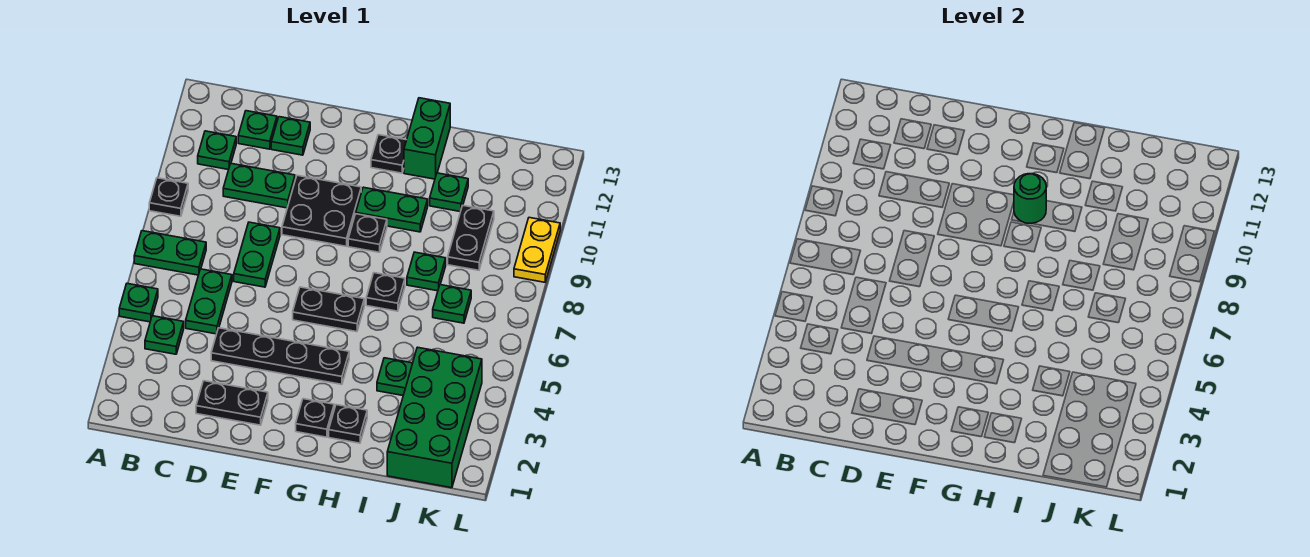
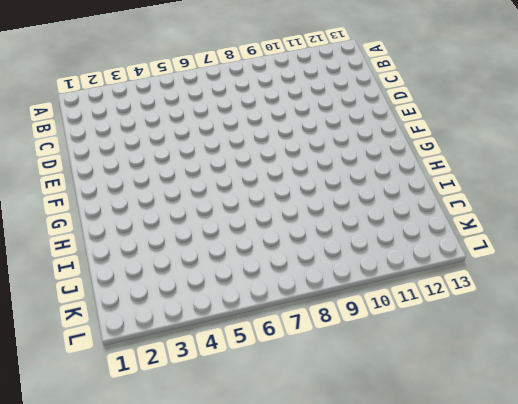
none -> green 1x1 plate [119,284,158,322]
none -> green 1x2 plate [134,231,206,275]
none -> black 1x1 plate [149,178,188,216]

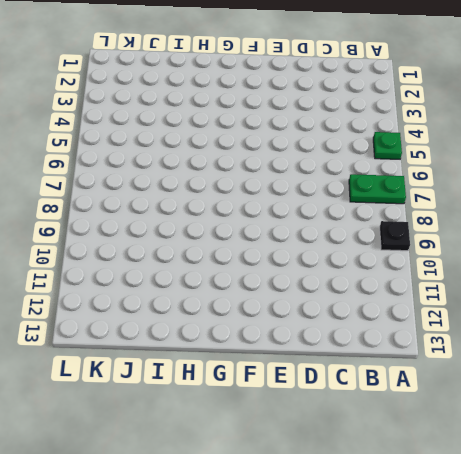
none -> green 1x1 plate [145,316,184,354]
none -> green 1x1 plate [198,131,236,170]
none -> green 1x2 plate [186,269,232,334]

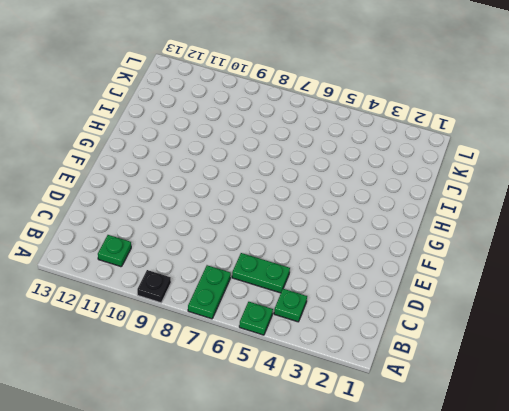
none -> green 1x2 plate [223,164,295,208]
none -> green 1x1 plate [238,111,277,149]
none -> black 1x2 plate [196,381,268,425]

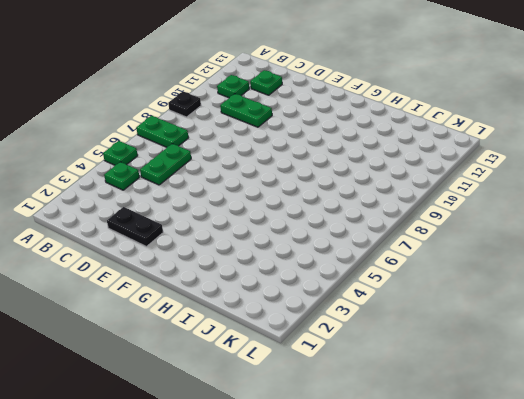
none -> black 1x4 plate [211,328,349,384]
none -> green 1x2 plate [234,222,280,287]
none -> green 1x1 plate [271,117,310,155]

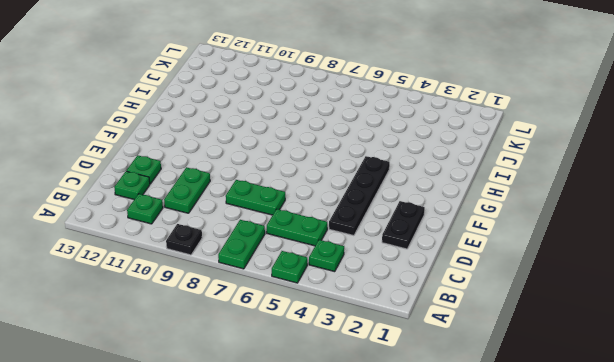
none -> black 2x2 plate [282,175,361,246]
none -> black 1x2 plate [293,287,364,332]
none -> black 1x1 plate [296,399,334,437]

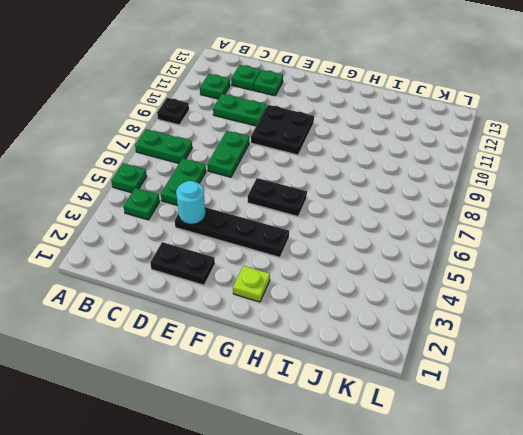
cyan 1x1 round brick [176,181,206,224] -> none
lime 1x1 plate [233,266,270,302] -> black 1x1 plate [296,399,334,437]
none -> black 1x1 plate [348,214,387,252]
none -> green 1x2 plate [356,187,428,232]
none -> black 1x1 plate [371,135,406,173]

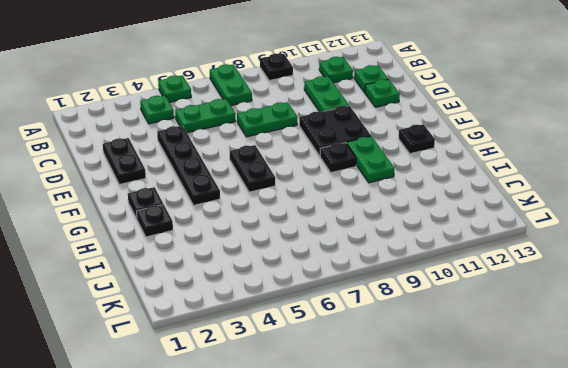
none -> black 1x1 plate [366,273,405,311]
none -> green 1x2 brick [404,98,450,179]
none -> green 1x1 plate [377,358,413,395]

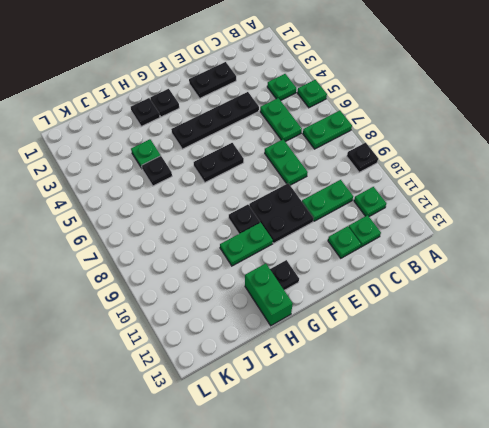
black 1x1 plate [142,156,172,186] -> black 1x1 plate moved to [366,273,405,311]
none -> green 1x1 plate [407,252,446,291]
none -> green 1x1 plate [430,173,468,212]
none -> green 2x4 brick [387,347,482,488]

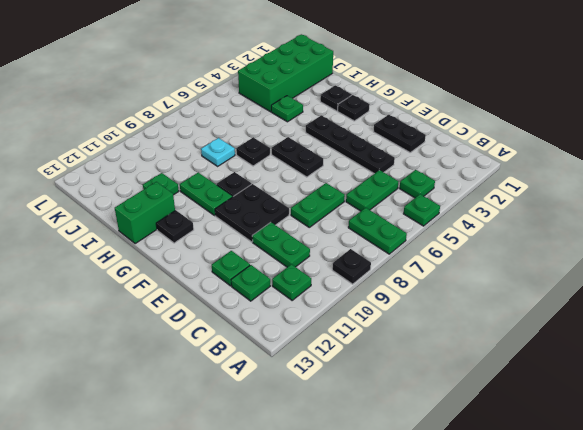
cyan 1x1 plate [201,138,235,166] -> green 1x1 plate [407,252,446,291]
none -> green 1x1 plate [433,285,471,323]
none -> black 1x2 plate [448,206,494,270]
none -> yellow 1x2 plate [514,218,560,282]

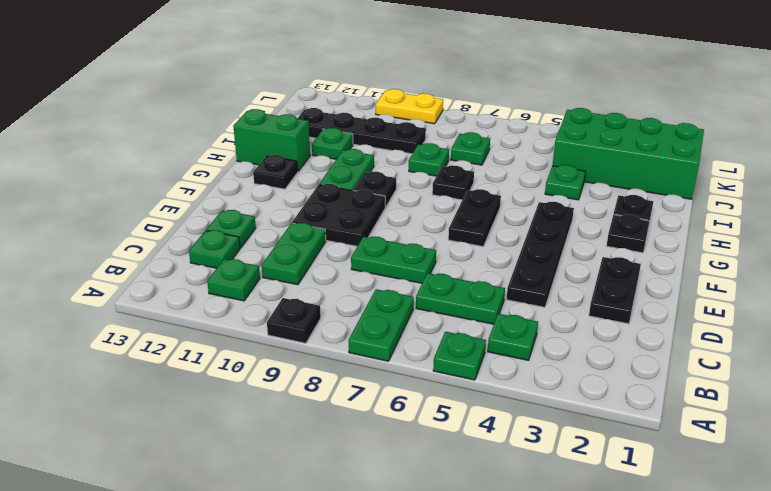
black 1x4 plate [297,108,426,154] -> black 1x2 plate [448,206,494,270]
none -> green 1x1 round brick [1014,174,1046,223]

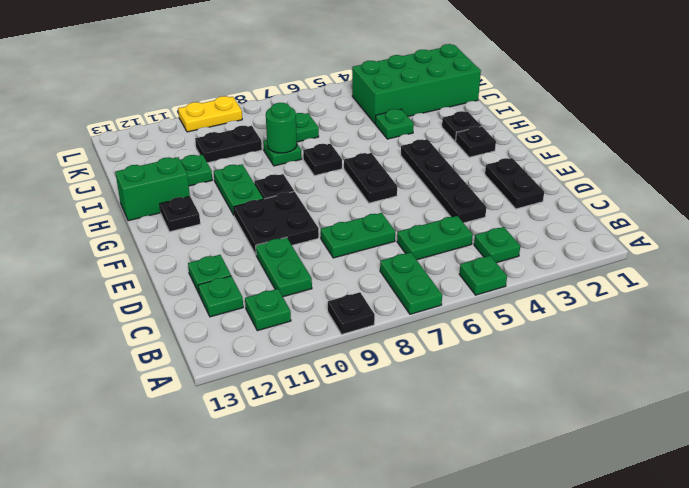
green 1x1 round brick [266,103,297,153] -> green 1x1 round brick moved to [1014,174,1046,223]

